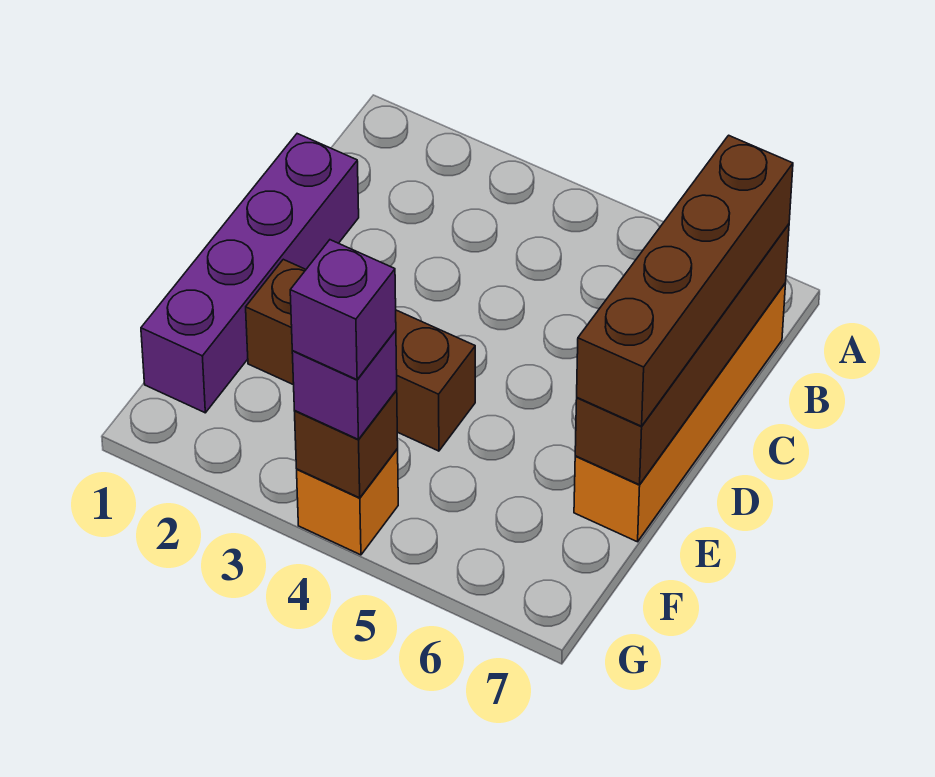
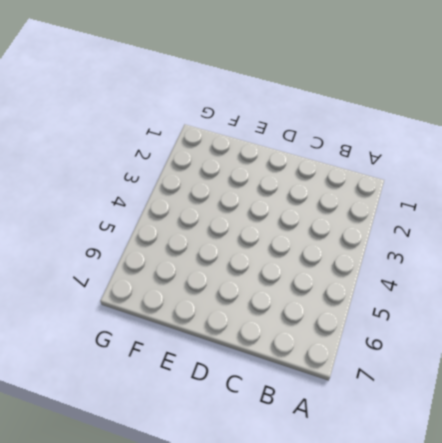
none -> orange 1x4 brick [574,283,786,542]
none -> purple 1x4 brick [141,134,359,413]

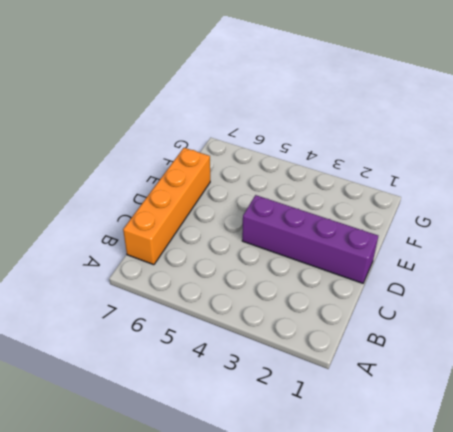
purple 1x4 brick [242,195,378,283] -> purple 1x4 brick turned to [141,134,359,413]
none -> brown 1x3 brick [246,259,475,451]
none -> orange 1x1 brick [297,449,398,555]

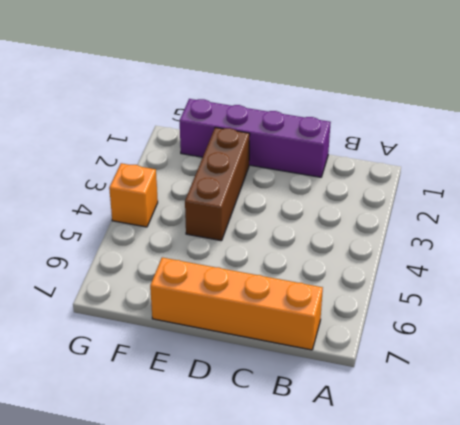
none -> brown 1x4 brick [575,224,789,485]
none -> brown 1x1 brick [295,391,398,498]

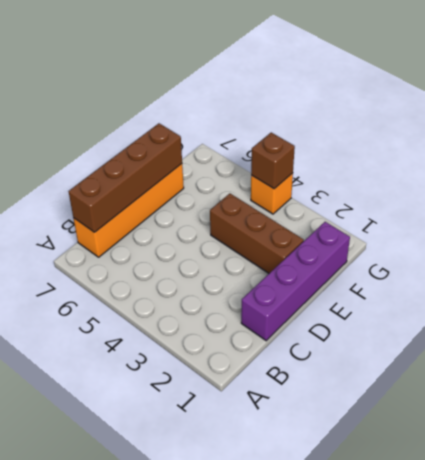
none -> brown 1x4 brick [577,135,793,426]
none -> purple 1x1 brick [292,330,397,440]

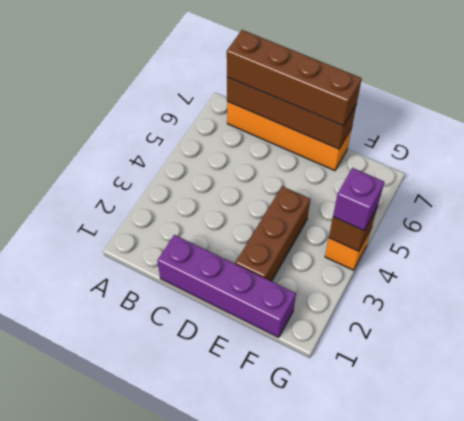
none -> purple 1x1 brick [290,240,396,380]

